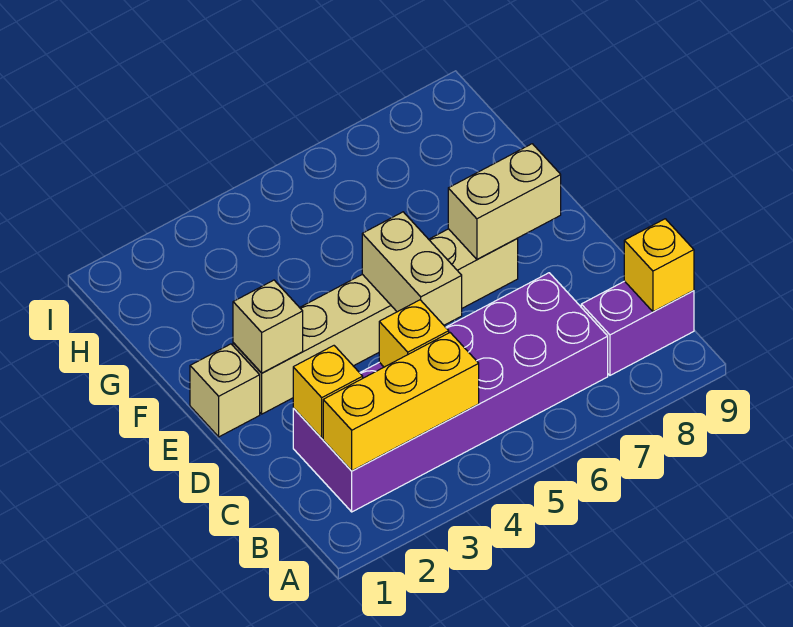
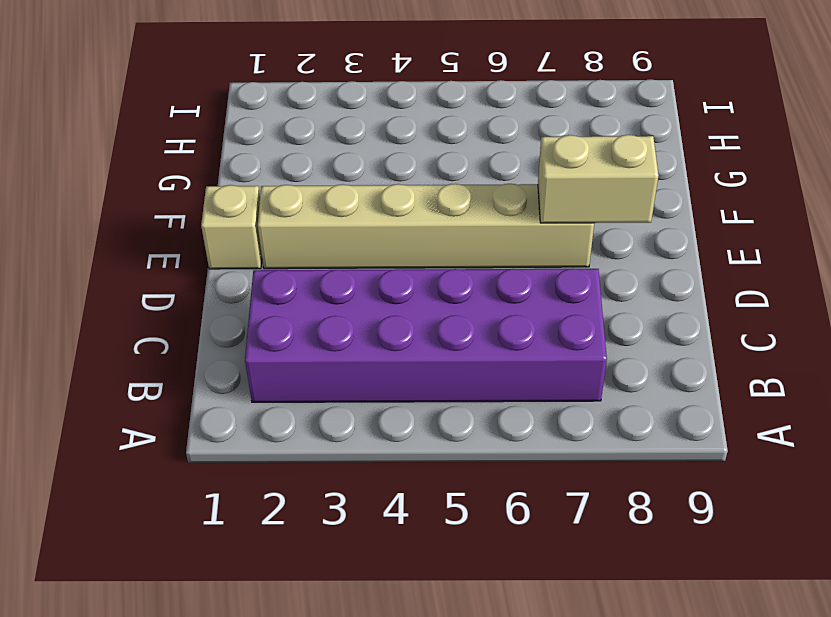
none -> purple 1x2 brick [581,281,694,375]
none -> yellow 1x3 brick [323,333,479,471]

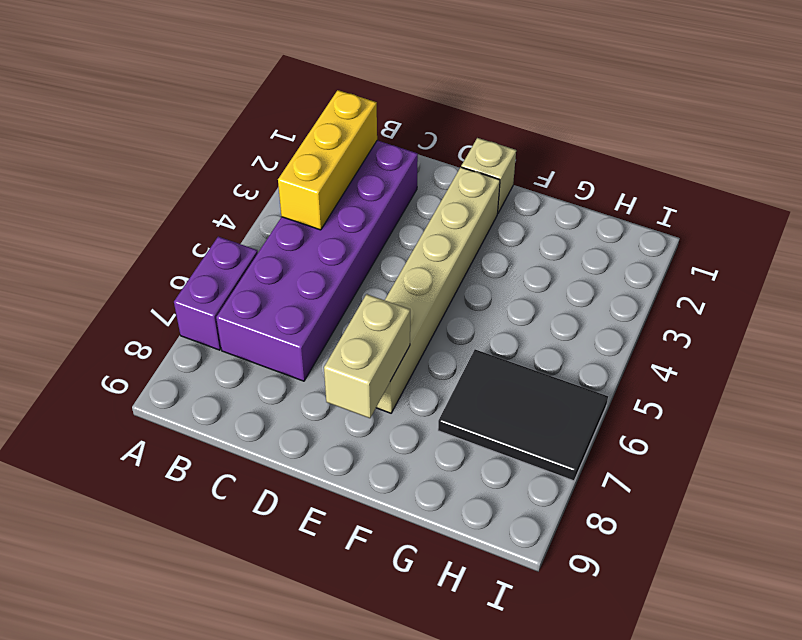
purple 1x2 brick [174,237,258,350] -> purple 1x2 brick moved to [581,281,694,375]
black 2x3 tile [438,349,608,481] -> none
none -> yellow 1x1 brick [624,219,694,312]
none -> yellow 1x1 brick [293,346,363,438]

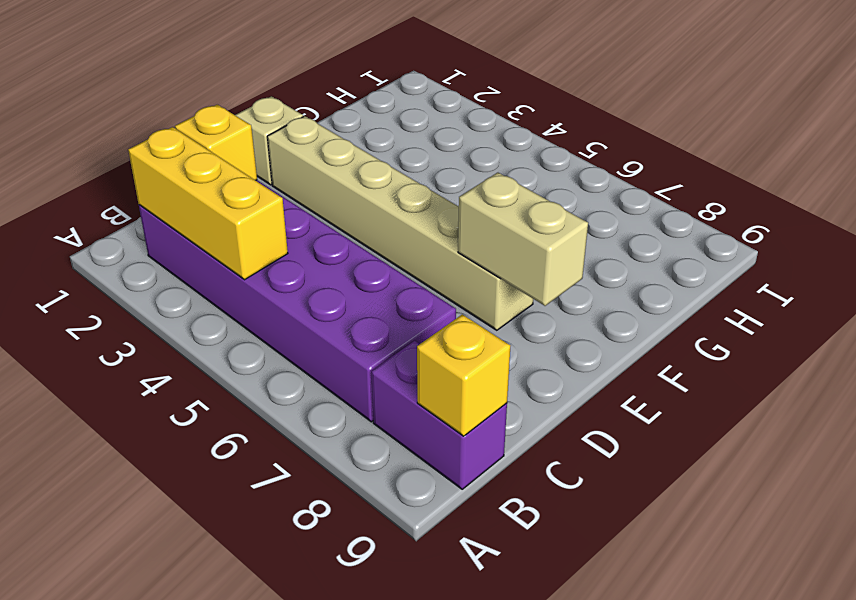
none -> yellow 1x1 brick [379,300,449,367]
none -> tan 1x2 brick [362,212,462,325]

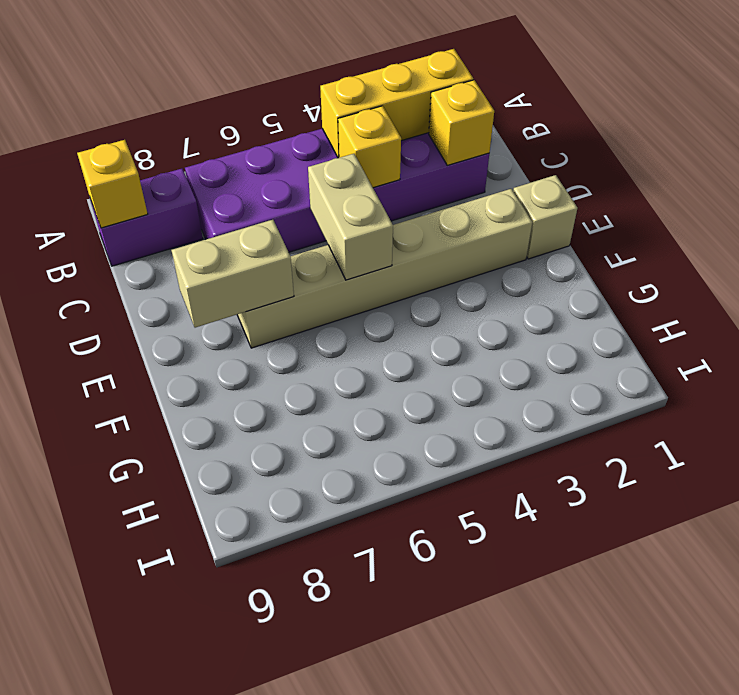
none -> tan 1x1 brick [233,280,303,373]

